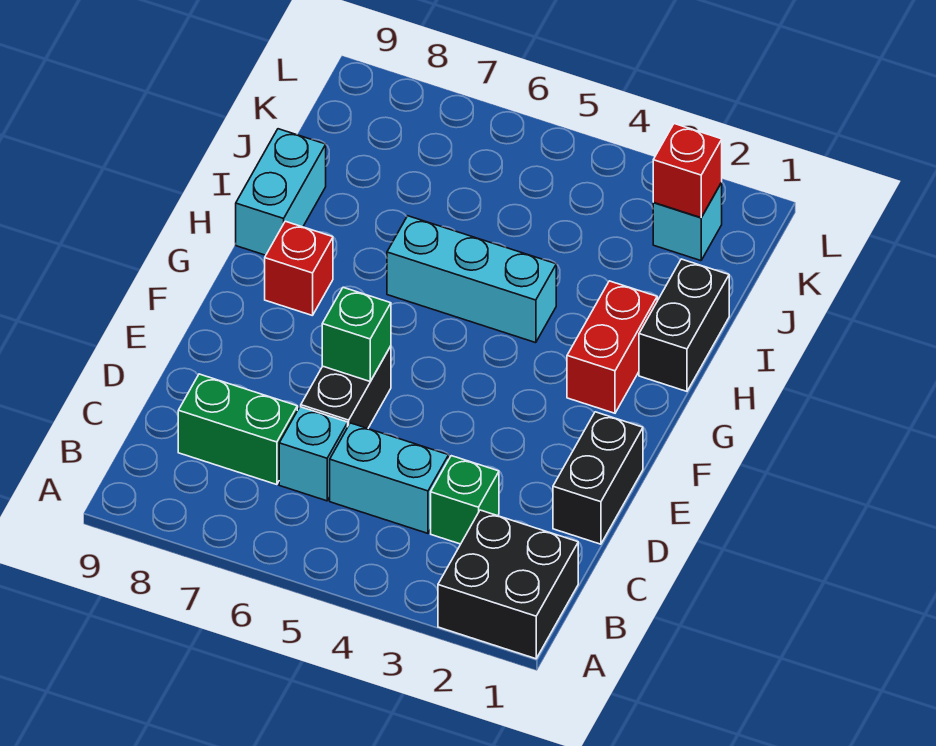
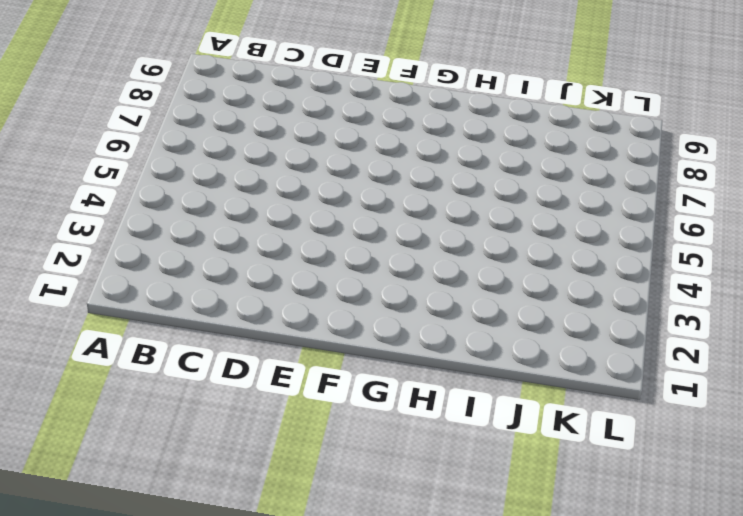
none -> black 2x2 brick [438,510,578,659]
none -> green 1x1 brick [431,456,499,544]
none -> cyan 1x2 brick [330,423,449,533]

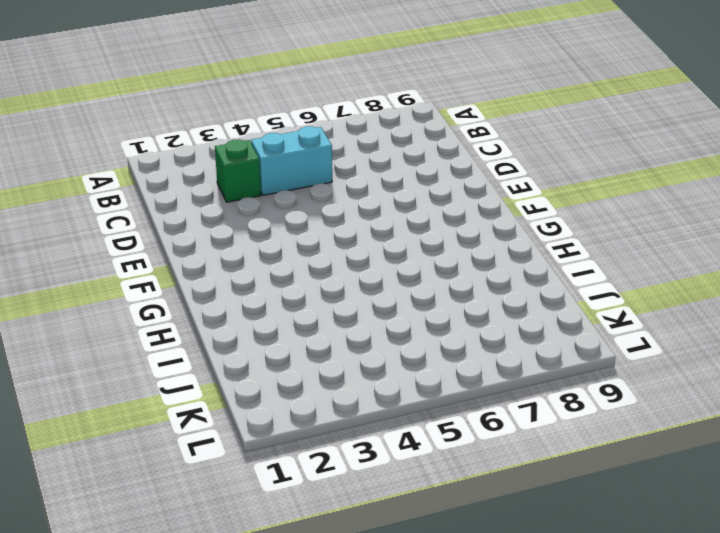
none -> black 2x2 brick [438,510,578,659]
none -> cyan 1x1 brick [279,407,348,501]
none -> green 1x2 brick [178,374,297,485]

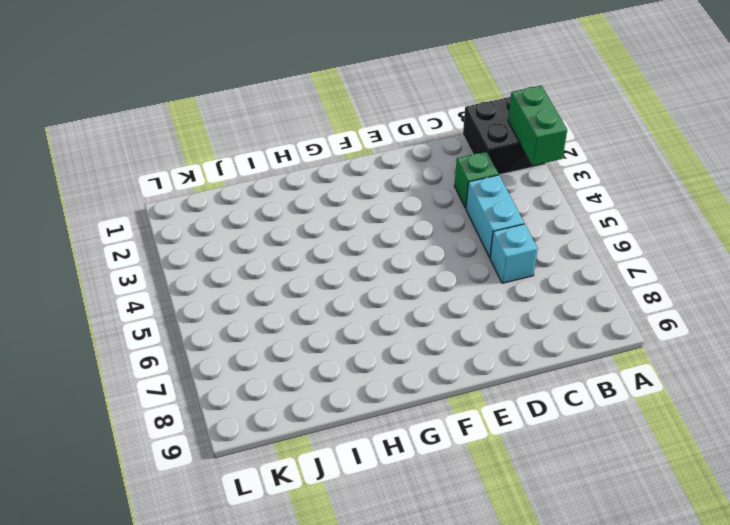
green 1x2 brick [508,86,567,166] -> green 1x2 brick moved to [178,374,297,485]
none -> black 1x2 brick [553,412,643,544]
none -> black 1x2 brick [301,346,391,428]
none -> red 1x2 brick [567,281,657,413]

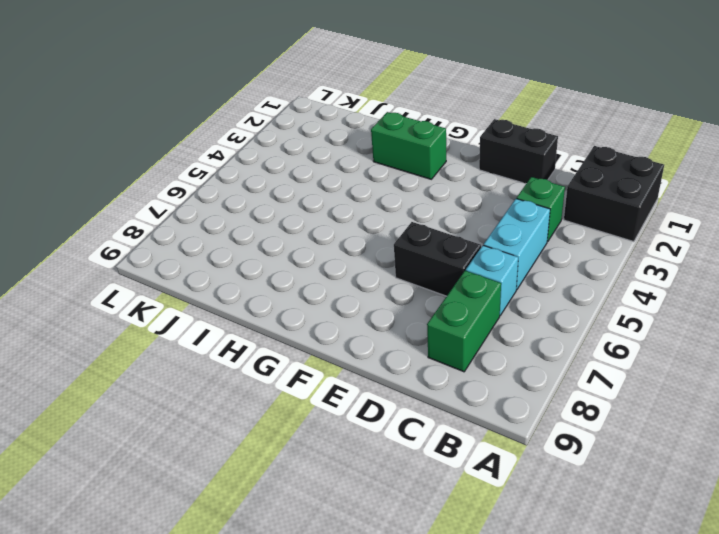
green 1x2 brick [371,112,446,179] -> red 1x2 brick [567,281,657,413]
none -> red 1x1 brick [265,221,333,316]
none -> black 1x2 brick [639,259,729,391]
none -> cyan 1x3 brick [387,216,556,343]

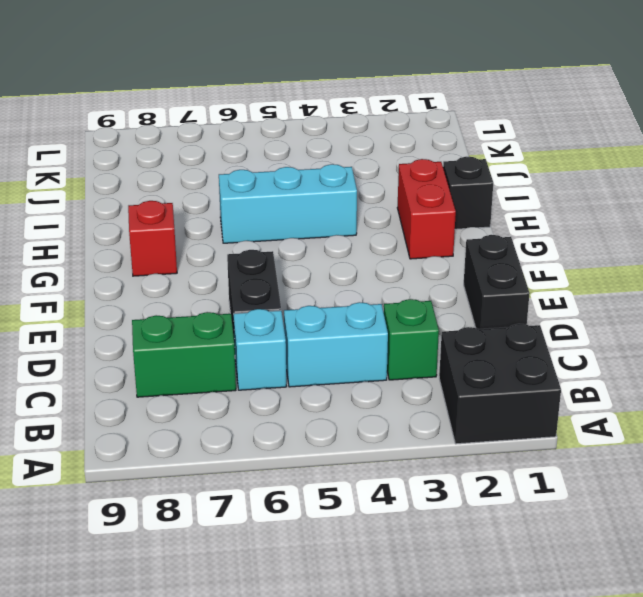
black 1x1 brick [443,157,493,229] -> black 1x2 brick [639,259,729,391]
none -> cyan 1x2 brick [236,129,326,255]
none -> cyan 1x1 brick [653,183,722,261]
none -> green 1x1 brick [322,287,391,381]

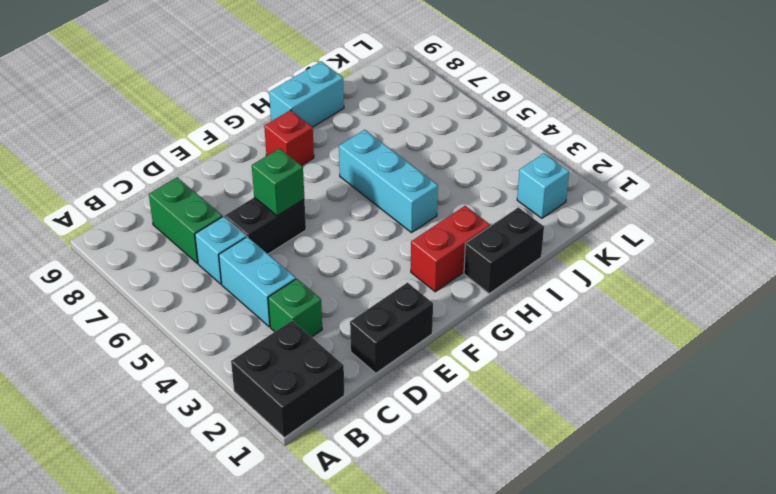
none -> red 1x1 brick [653,124,722,218]

